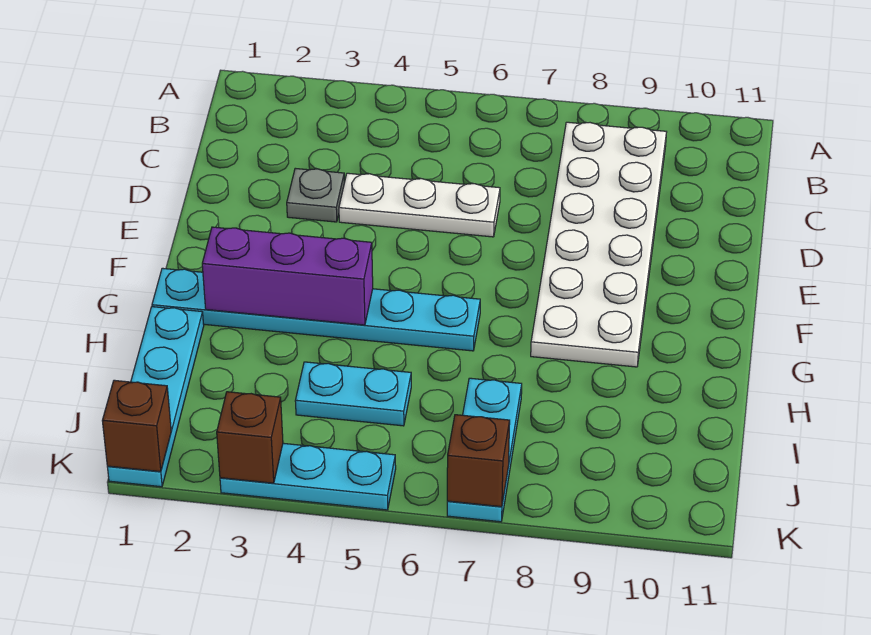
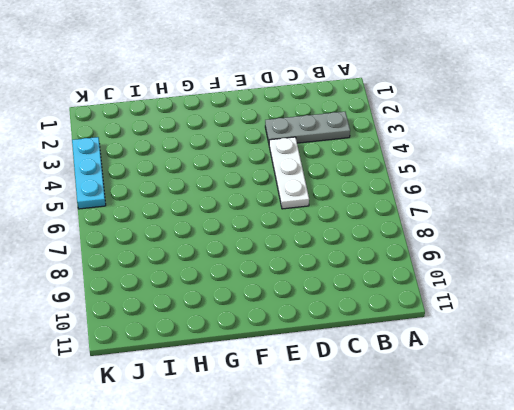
grey 1x3 plate [265,112,350,143] -> grey 1x1 plate [287,168,344,222]
none -> white 2x6 plate [531,122,666,367]
none -> cyan 1x6 plate [152,268,480,351]
none -> cyan 1x4 plate [108,307,204,487]

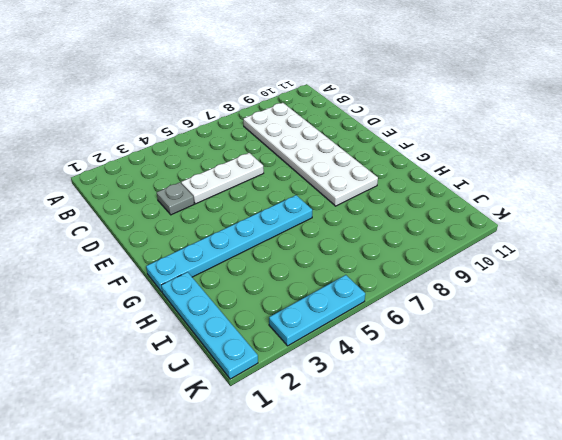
none -> cyan 1x2 plate [295,362,411,426]
none -> cyan 1x3 plate [447,378,522,522]
none -> purple 1x3 brick [202,227,373,325]

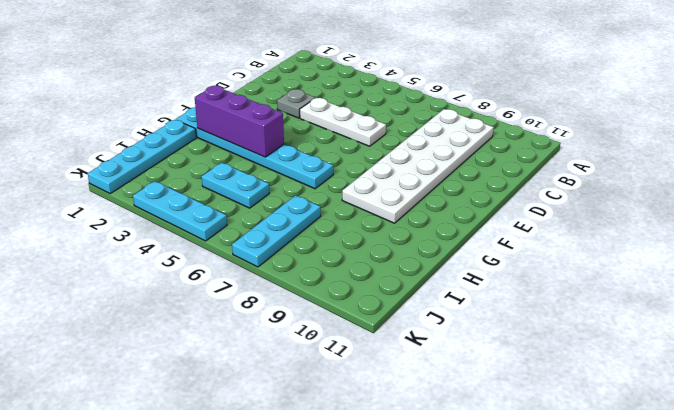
none -> brown 1x1 brick [102,380,171,472]
none -> brown 1x1 brick [217,392,283,483]
none -> brown 1x1 brick [447,415,510,507]

